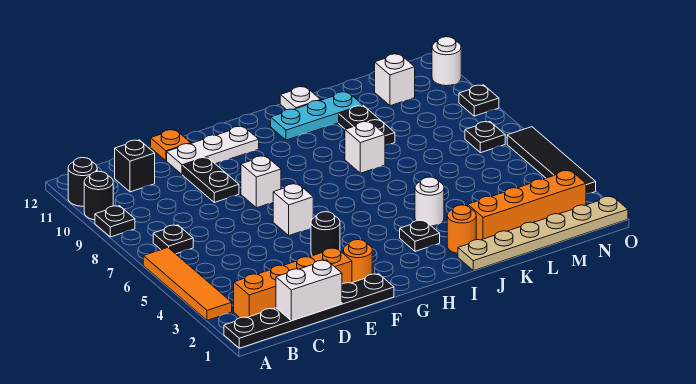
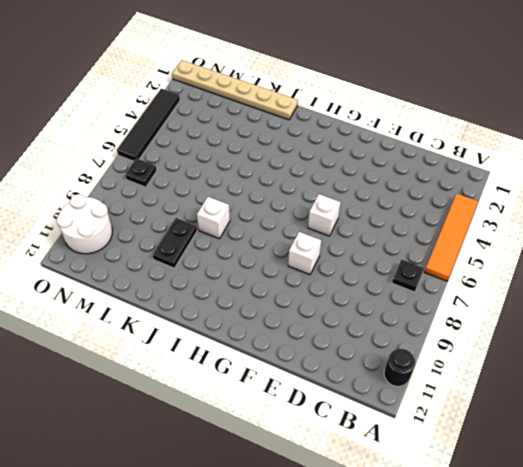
white 2x2 round brick [57,194,112,254] -> white 1x1 round brick [432,37,461,86]
none -> black 1x6 plate [224,274,394,348]
none -> black 1x1 plate [95,206,135,237]
none -> black 1x1 round brick [84,171,113,220]
none -> orange 1x4 brick [234,248,352,318]

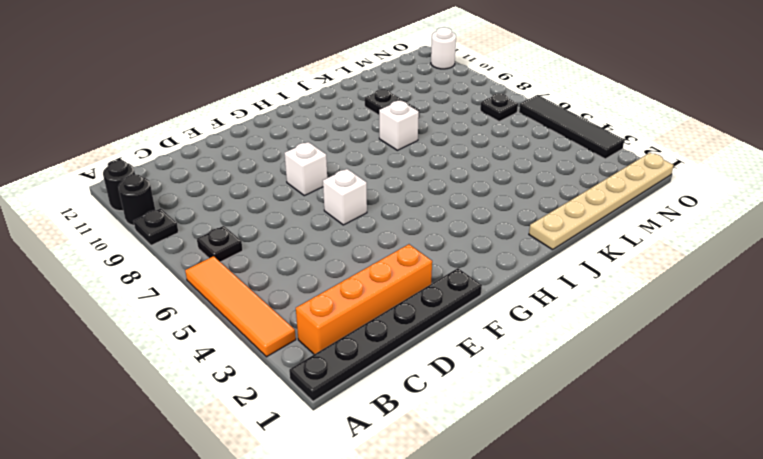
none -> black 1x1 brick [115,140,155,192]
none -> black 1x2 plate [183,157,239,202]
none -> white 1x3 plate [167,126,259,175]
none -> orange 1x1 plate [151,130,191,161]

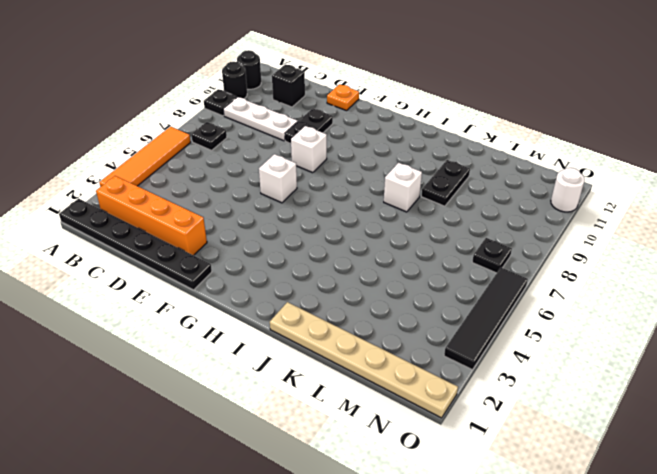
white 1x3 plate [223,97,298,141] -> white 1x3 plate moved to [167,126,259,175]
none -> orange 1x1 round brick [343,240,372,282]
none -> black 1x1 round brick [311,212,340,256]
none -> black 1x1 plate [400,220,440,251]
none -> cyan 1x3 plate [271,92,363,140]

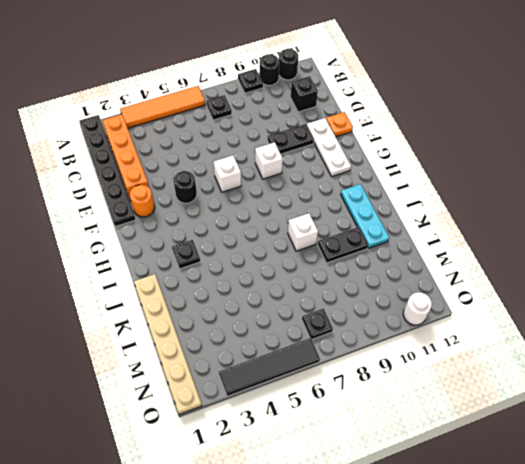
none -> orange 1x1 round brick [447,205,476,253]
none -> white 1x1 round brick [415,177,444,226]
none -> white 1x1 plate [280,87,320,110]
none -> orange 1x4 brick [468,170,586,240]

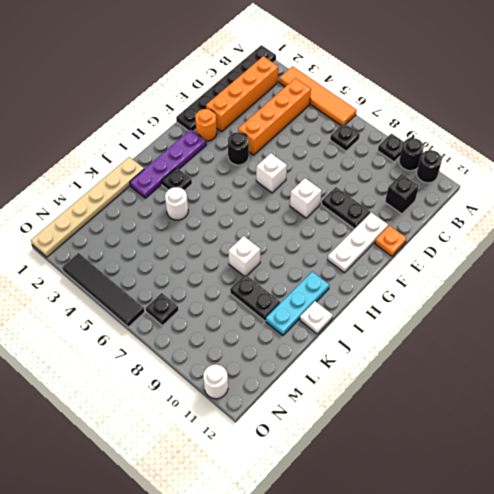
orange 1x4 brick [238,78,311,155] -> orange 1x4 brick moved to [468,170,586,240]
purple 1x4 plate [130,130,206,198] -> orange 1x1 round brick [447,205,476,253]
none -> white 1x1 brick [375,54,415,106]
none -> black 1x1 plate [459,85,499,116]
none -> white 1x2 brick [276,260,342,321]

